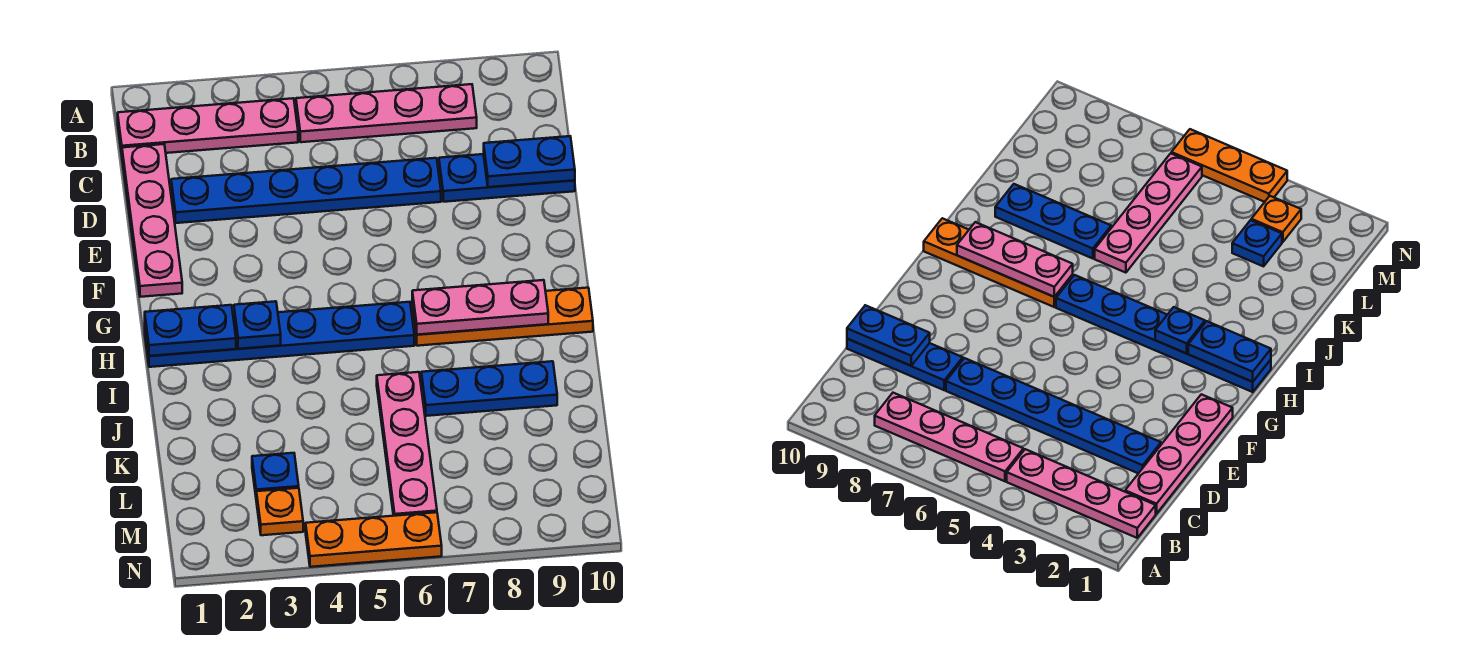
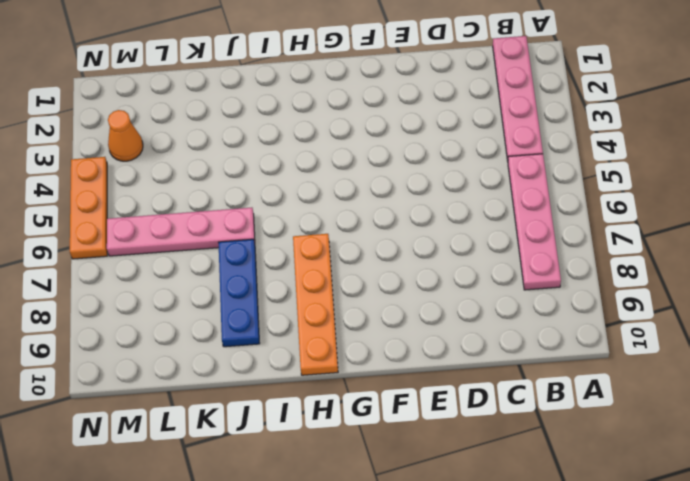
orange 1x1 cone [108,110,143,161] -> orange 1x1 plate [256,488,303,535]
none -> pink 1x4 plate [122,144,182,297]
none -> blue 1x6 plate [171,158,441,223]
none -> blue 1x3 plate [439,154,575,202]

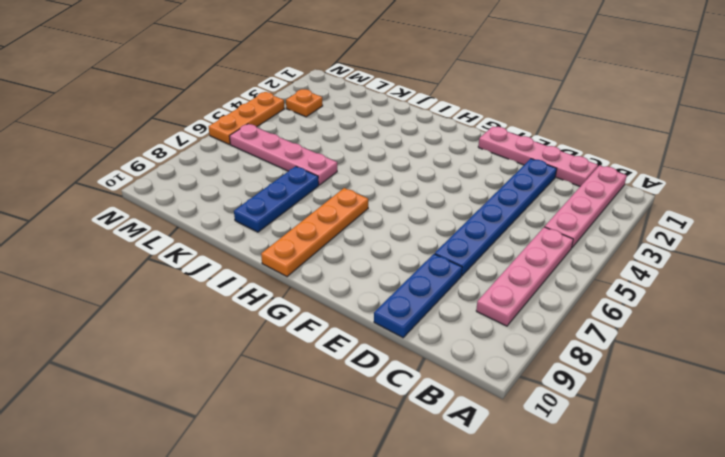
none -> blue 1x6 plate [145,302,414,367]
none -> blue 1x1 plate [252,453,299,495]
none -> blue 1x2 plate [484,136,575,187]

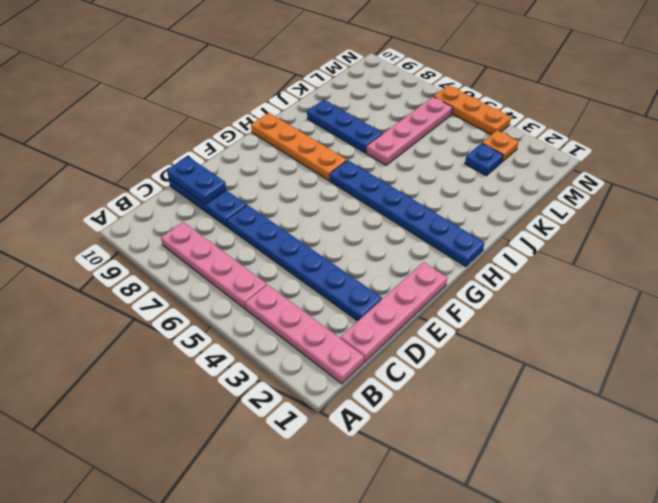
none -> blue 1x2 plate [145,305,236,356]
none -> blue 1x1 plate [234,301,281,349]
none -> pink 1x3 plate [412,280,548,335]

